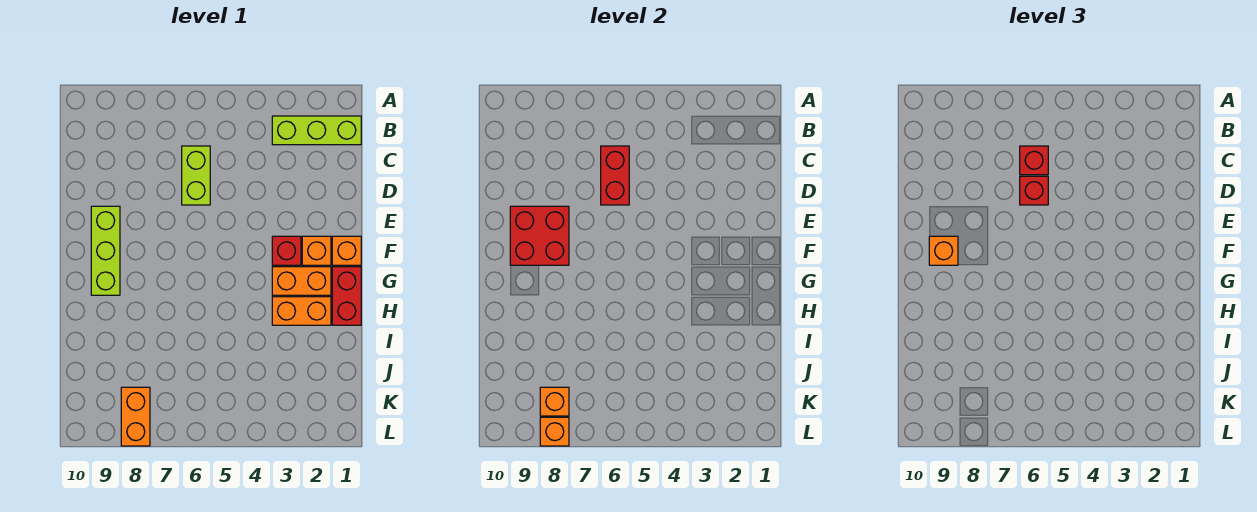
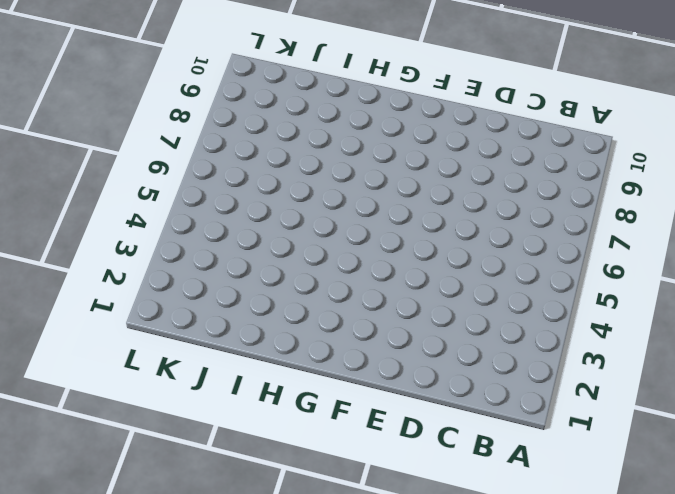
none -> lime 1x3 brick [272,116,361,145]
none -> lime 1x2 brick [182,146,210,205]
none -> lime 1x3 brick [91,206,120,295]

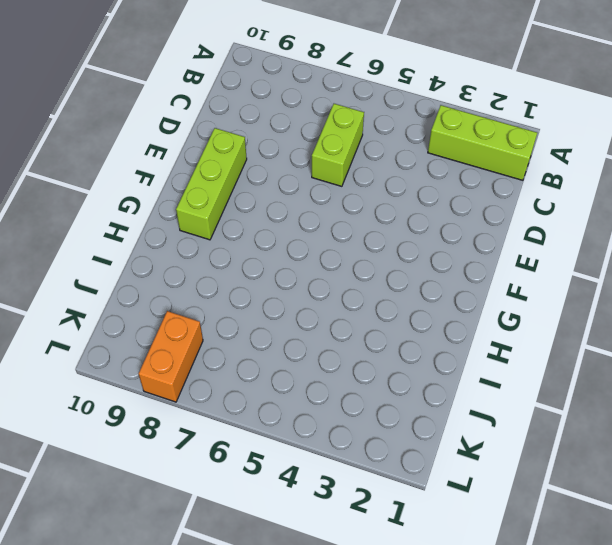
none -> orange 1x1 brick [332,236,361,265]
none -> orange 1x1 brick [302,236,331,265]
none -> red 1x1 brick [272,236,301,265]

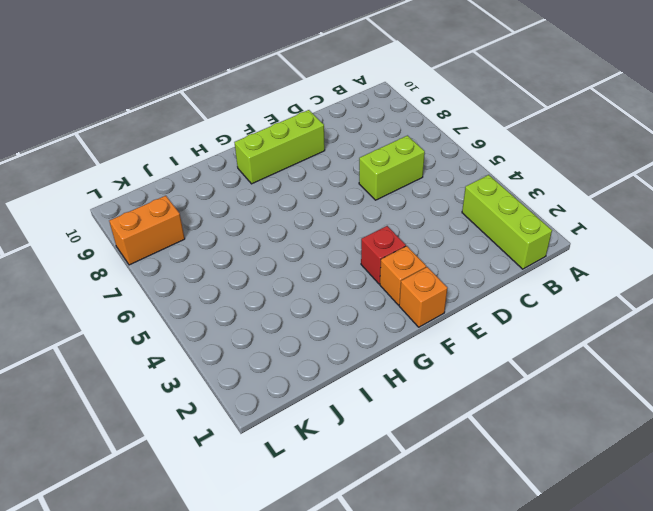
none -> red 1x2 brick [332,267,361,325]
none -> orange 1x2 brick [272,267,331,295]
none -> orange 1x2 brick [272,297,331,325]

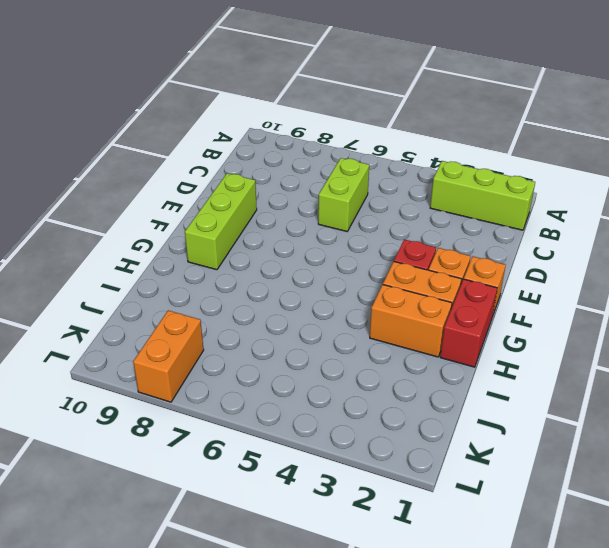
none -> red 1x2 brick [601,146,629,205]
none -> red 2x2 brick [510,206,569,265]
none -> orange 1x1 brick [540,387,569,416]

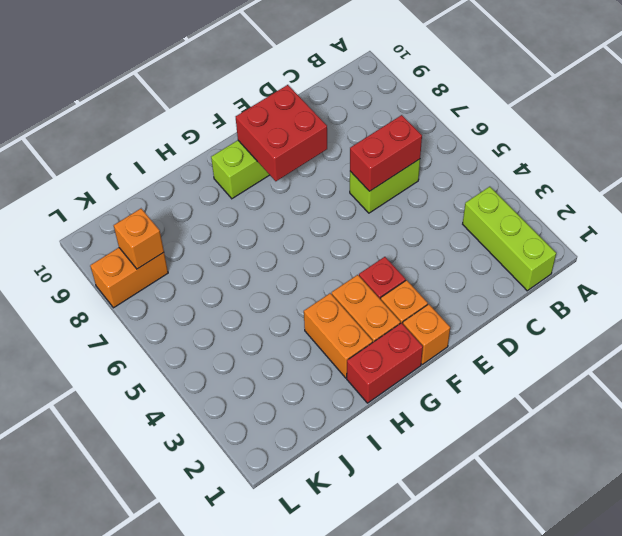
none -> orange 1x1 brick [540,417,569,446]
none -> red 1x1 brick [1020,146,1048,175]
none -> red 1x1 brick [1020,176,1048,205]

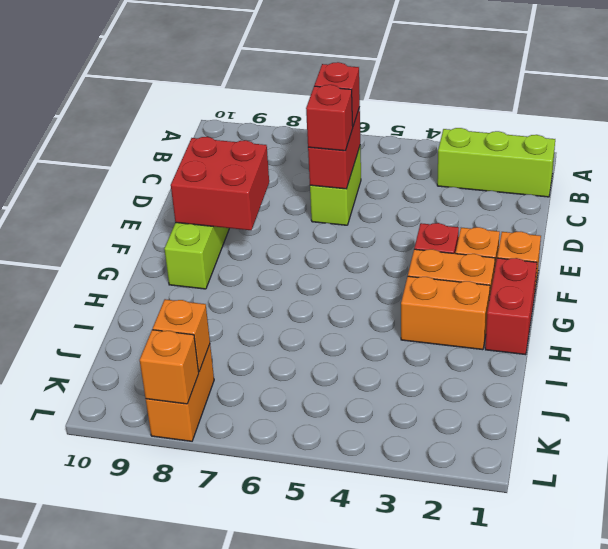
none -> orange 1x1 brick [929,236,958,265]

